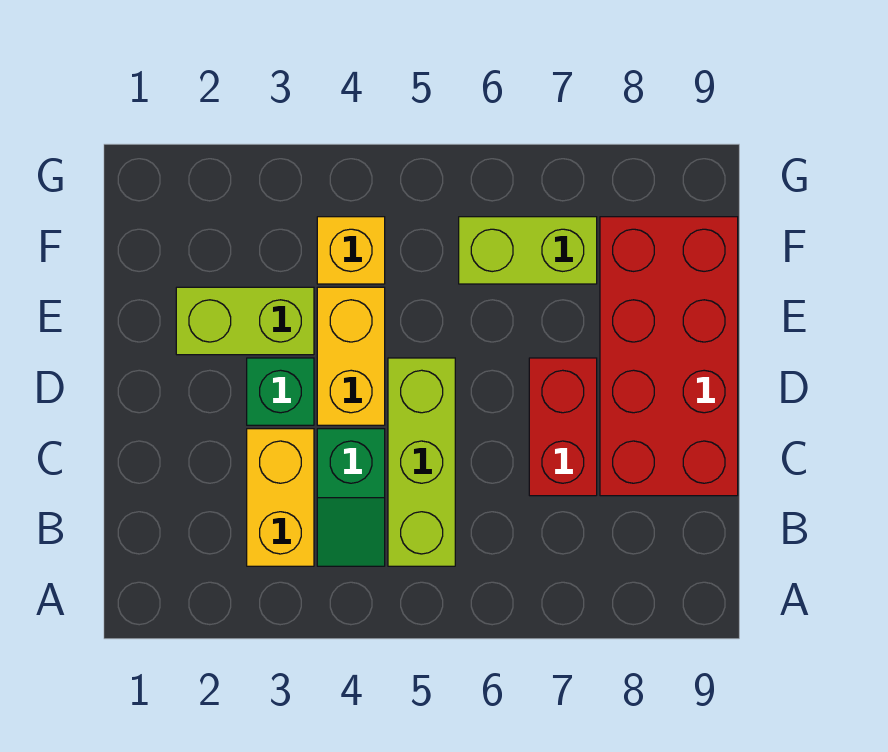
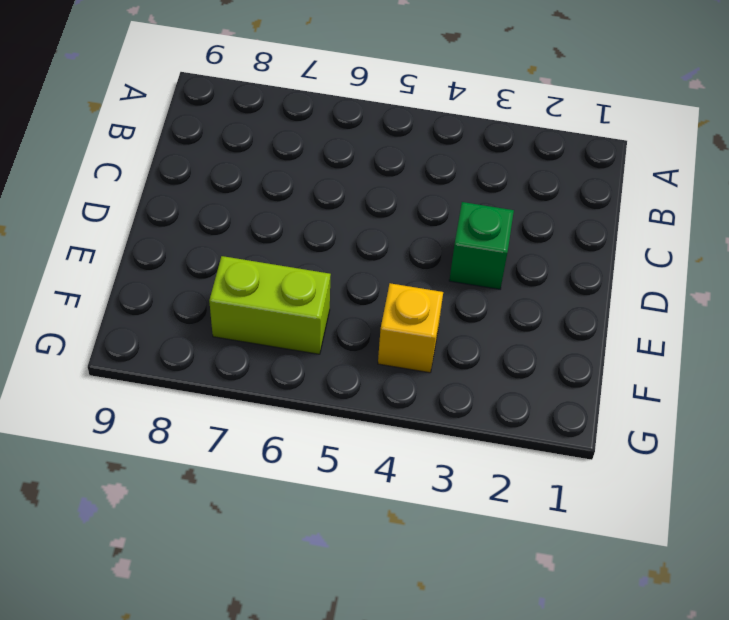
none -> yellow 1x2 brick [247,429,314,566]
none -> green 1x2 slope [317,429,385,566]

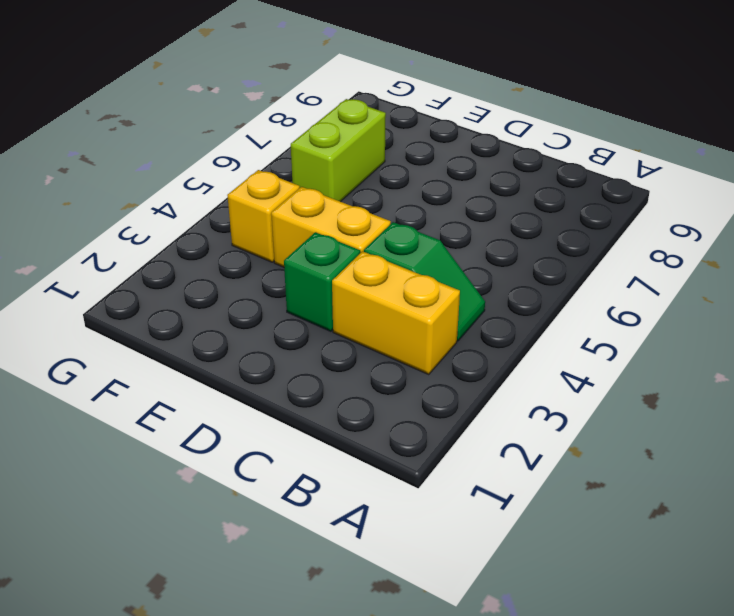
none -> lime 1x3 brick [388,358,455,566]
none -> red 1x2 brick [529,358,597,496]

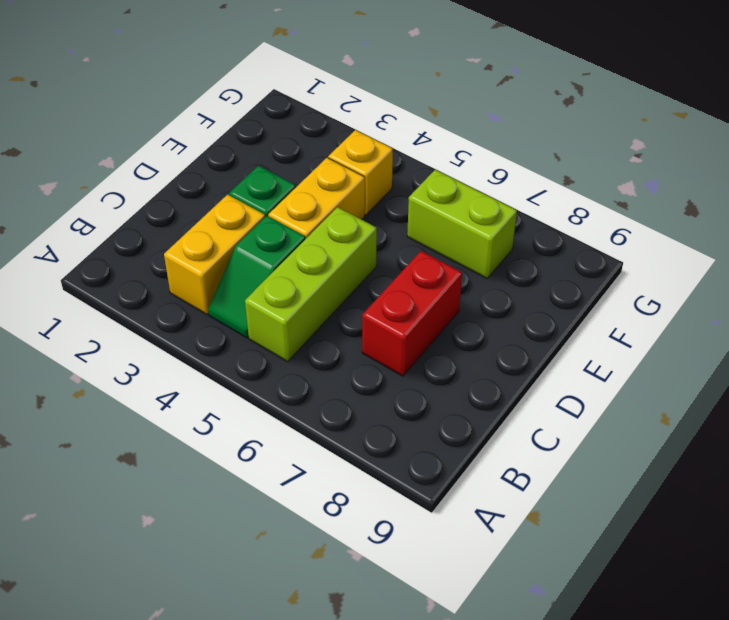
none -> red 2x4 brick [600,217,738,496]
none -> lime 1x2 brick [176,287,314,355]

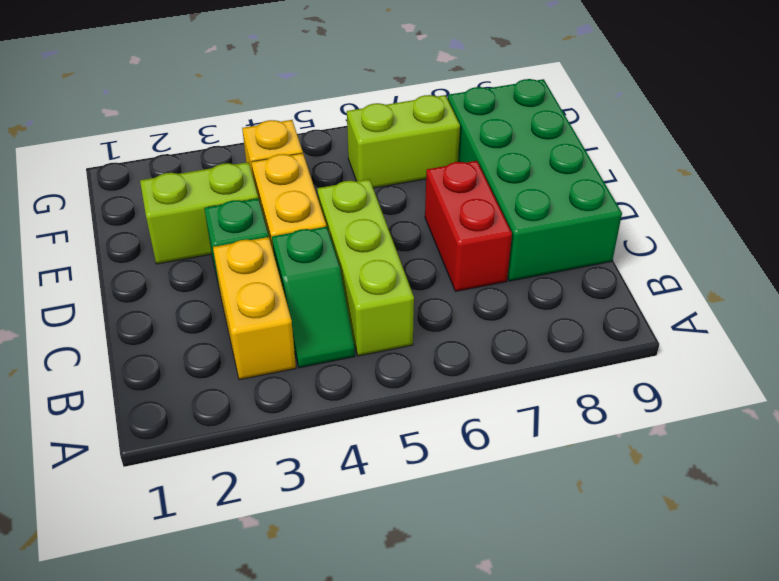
green 2x4 brick [448,79,622,281] -> red 2x4 brick [600,217,738,496]

